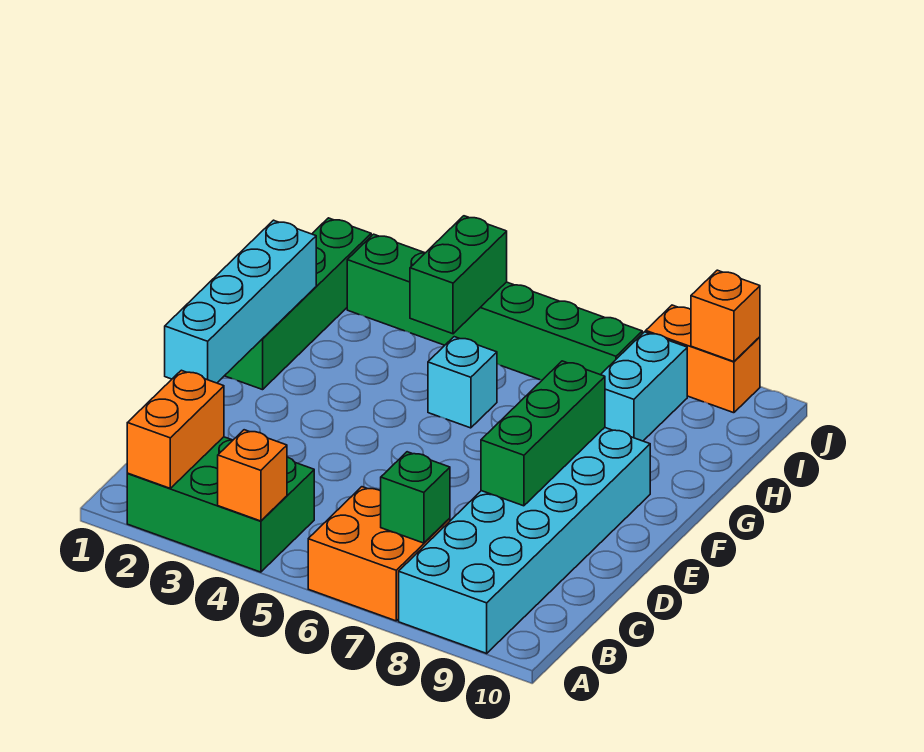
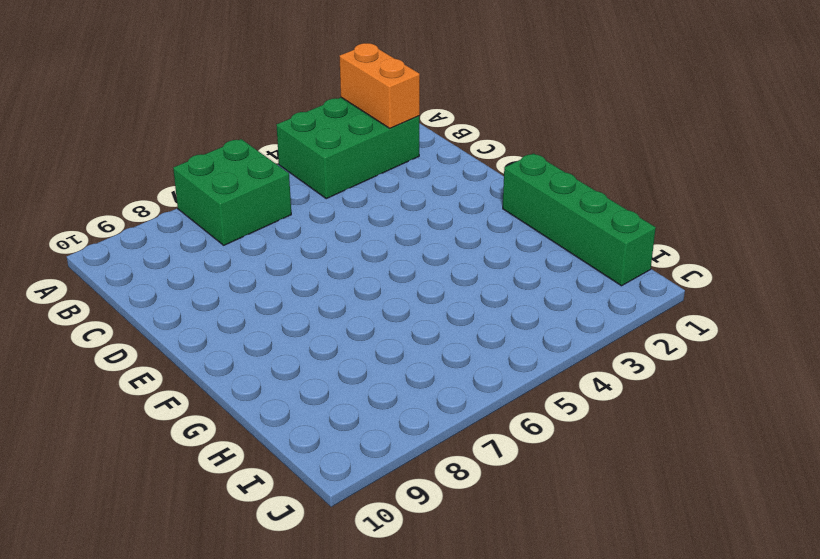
green 2x2 brick [173,139,291,245] -> orange 2x2 brick [308,487,450,621]
none -> cyan 2x6 brick [399,428,650,653]
none -> cyan 1x1 brick [428,337,497,428]
none -> cyan 1x2 brick [601,332,687,441]

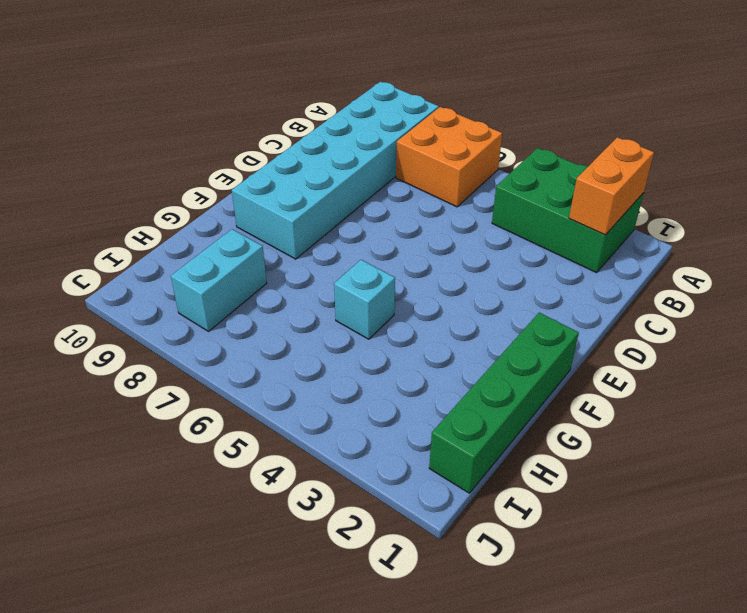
none -> green 1x6 brick [347,234,642,380]
none -> orange 1x2 brick [646,305,760,413]
none -> orange 1x1 brick [218,430,287,521]

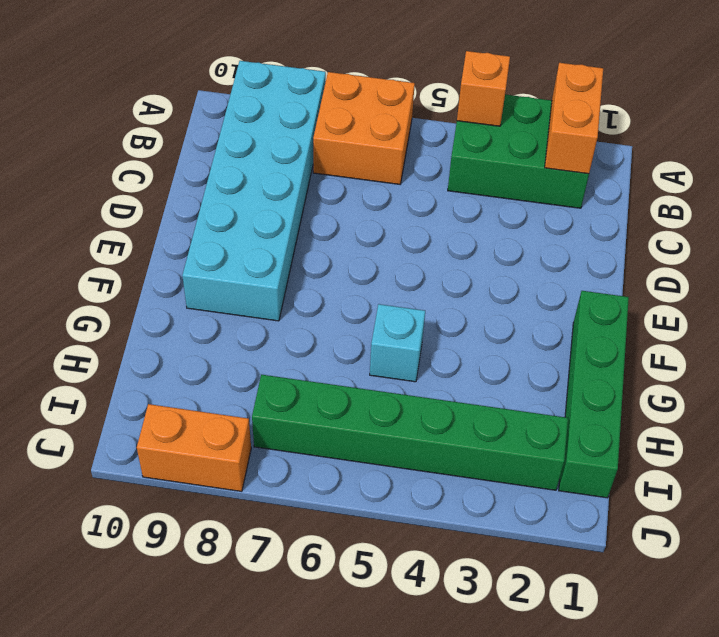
none -> cyan 1x2 brick [601,332,687,441]
none -> green 1x1 brick [381,452,450,543]
none -> cyan 1x4 brick [165,220,316,383]

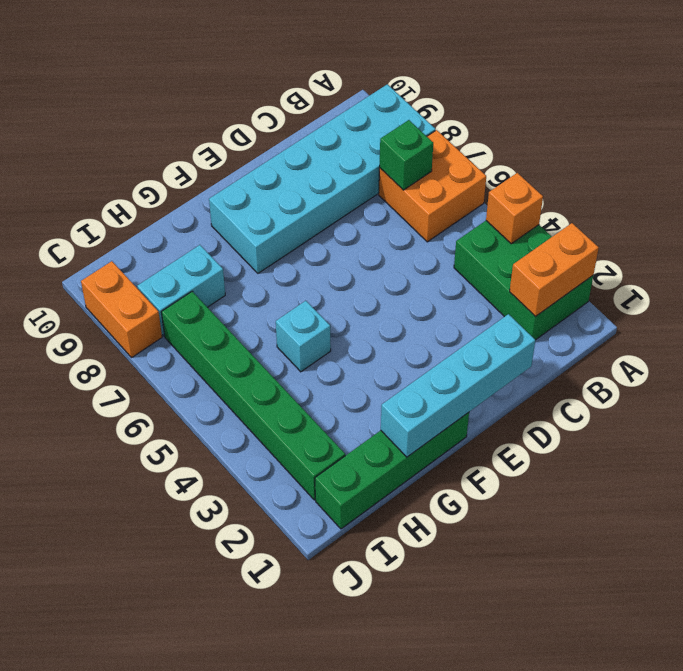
none -> green 1x3 brick [481,361,605,506]
none -> green 1x2 brick [410,216,507,334]
none -> orange 1x1 brick [691,270,760,362]

